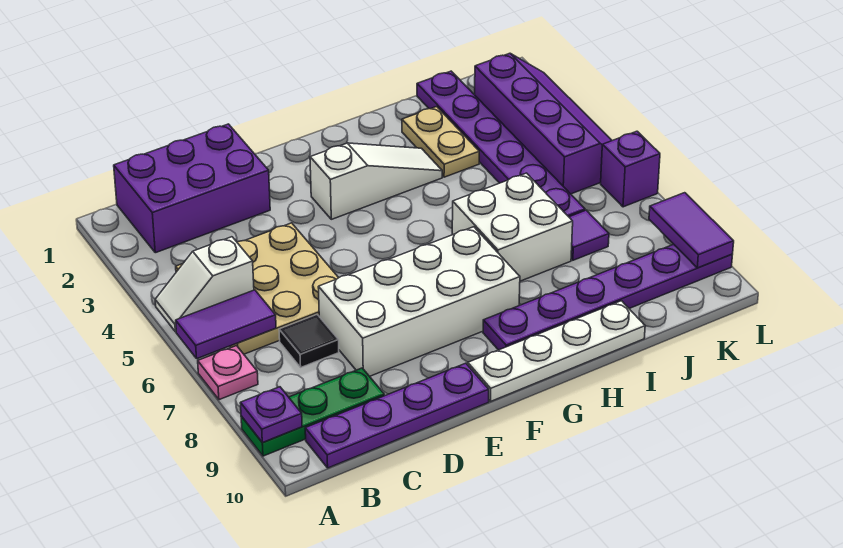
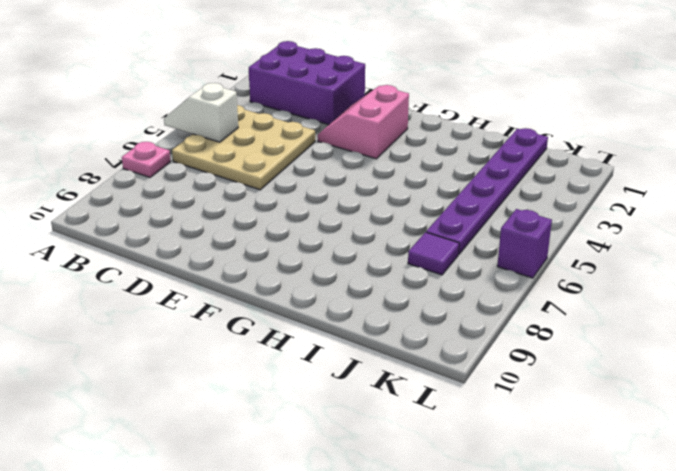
pink 2x2 slope [317,85,409,159] -> white 1x3 slope [310,143,442,219]
none -> green 1x3 plate [241,368,384,456]
none -> purple 1x4 plate [305,363,489,468]
none -> black 1x1 tile [279,315,339,367]

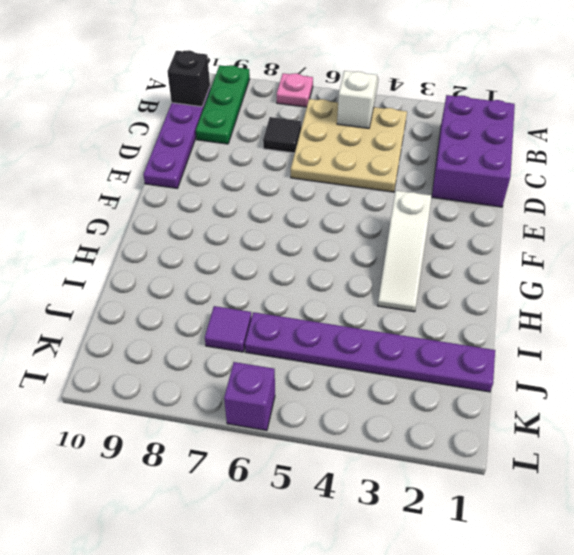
black 1x1 brick [167,50,210,107] -> none
none -> white 2x4 brick [318,227,520,376]
none -> white 1x4 plate [468,301,645,402]
none -> purple 1x6 plate [483,244,733,350]

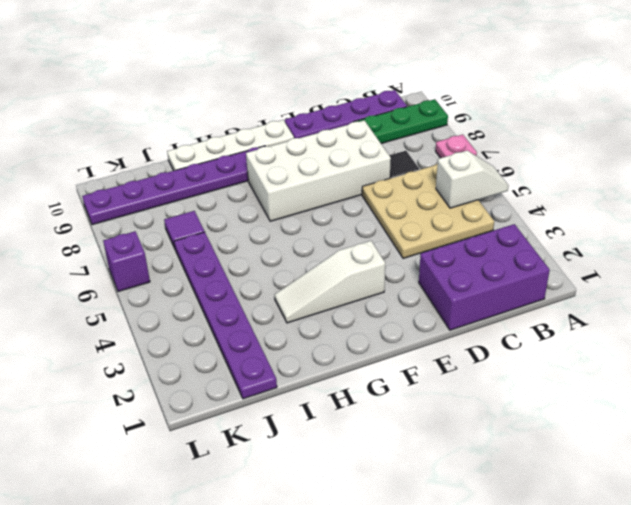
none -> white 2x2 brick [452,173,573,281]
none -> tan 1x2 plate [402,107,479,177]
none -> purple 2x4 slope [475,53,612,194]

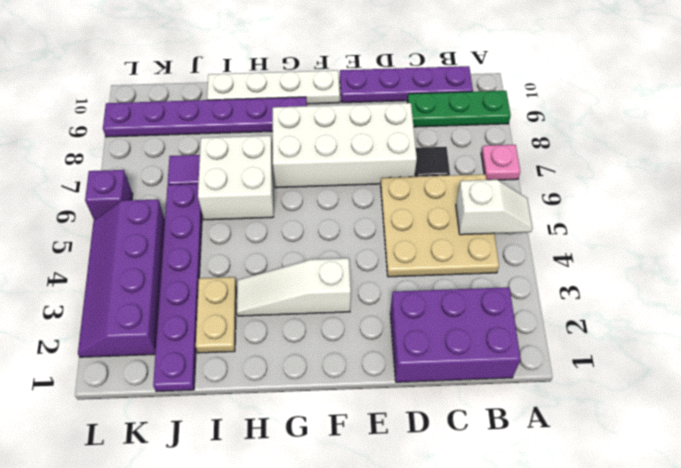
none -> purple 1x2 tile [176,290,276,359]
none -> purple 1x1 plate [240,387,302,443]
none -> purple 1x2 tile [649,193,734,268]

